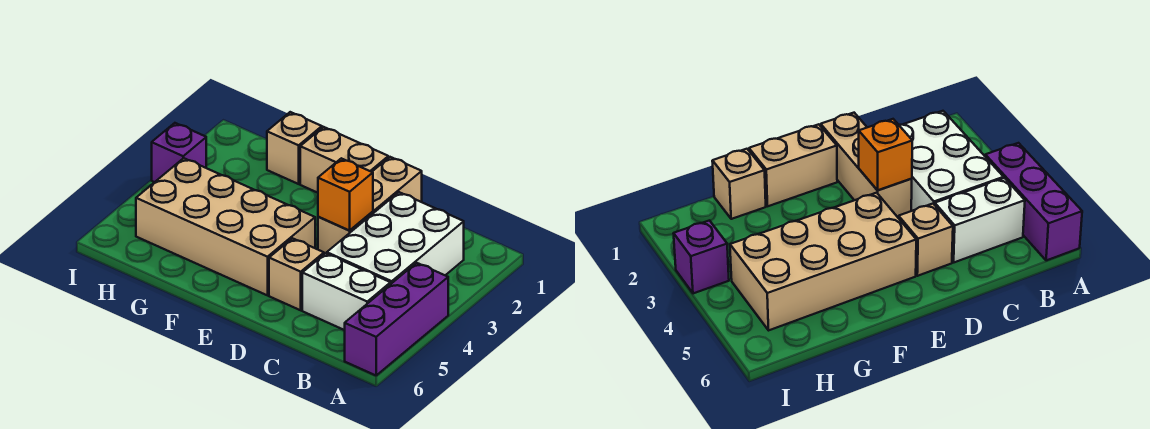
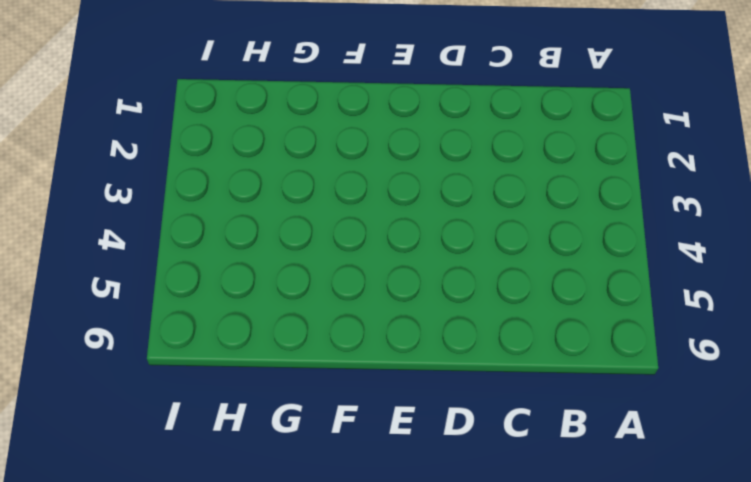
none -> purple 1x3 brick [345,263,448,375]
none -> white 2x3 brick [327,192,464,284]

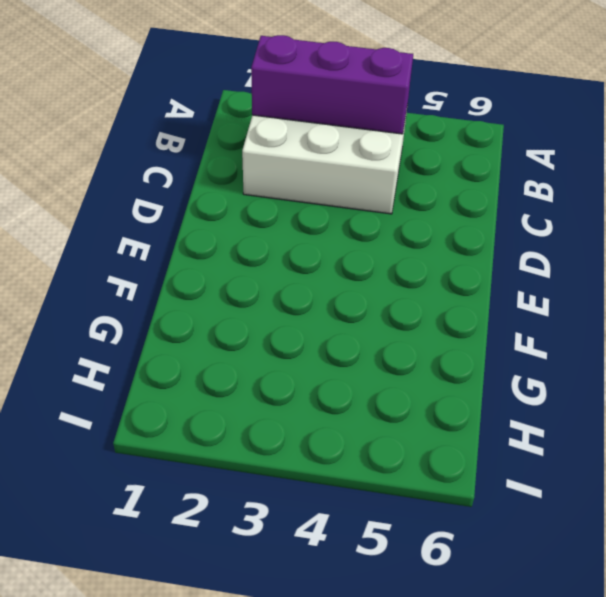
purple 1x3 brick [251,35,413,134] -> purple 1x3 brick moved to [345,263,448,375]
none -> white 1x2 brick [302,253,391,330]
none -> tan 1x3 brick [318,157,422,254]

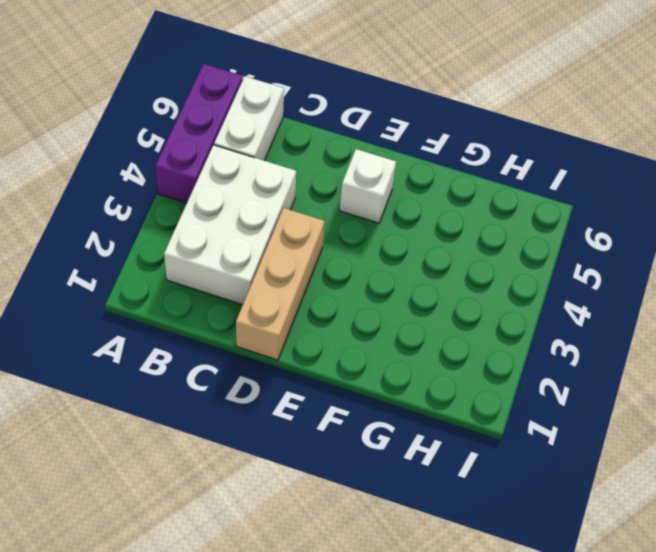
white 1x2 brick [214,76,284,161] -> white 1x2 brick turned to [302,253,391,330]
white 1x1 brick [340,149,396,223] -> tan 2x4 brick [136,158,315,295]
none -> tan 1x1 brick [269,238,324,310]
none -> tan 1x2 brick [300,127,388,193]

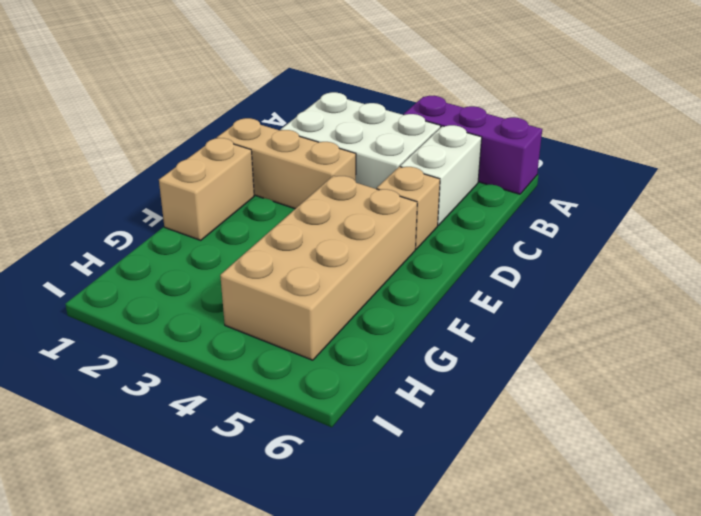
none -> tan 1x1 brick [267,112,322,184]
none -> purple 1x1 brick [152,123,206,182]

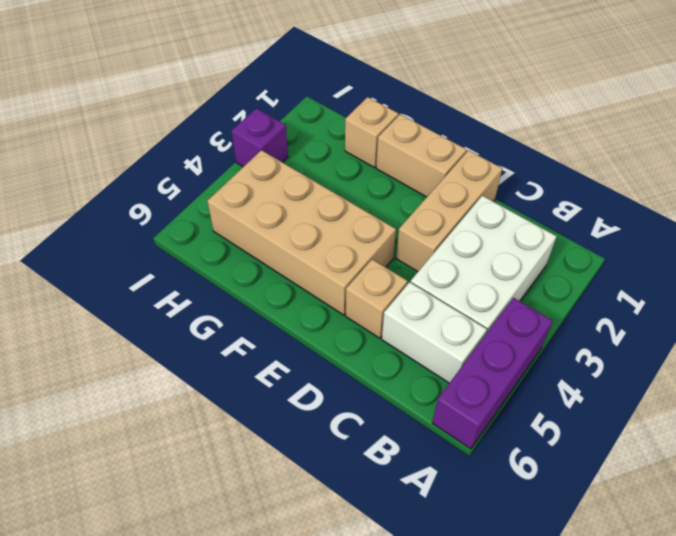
none -> orange 1x1 brick [318,158,373,230]

